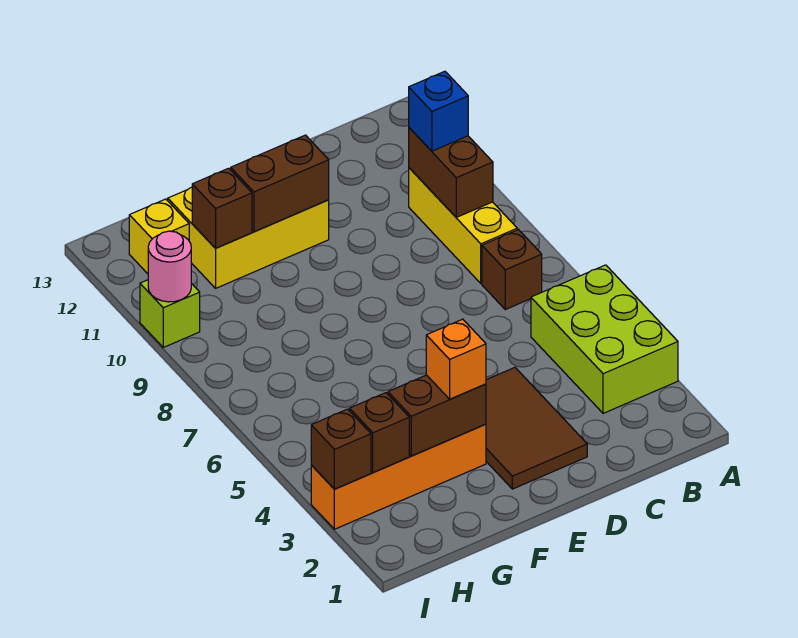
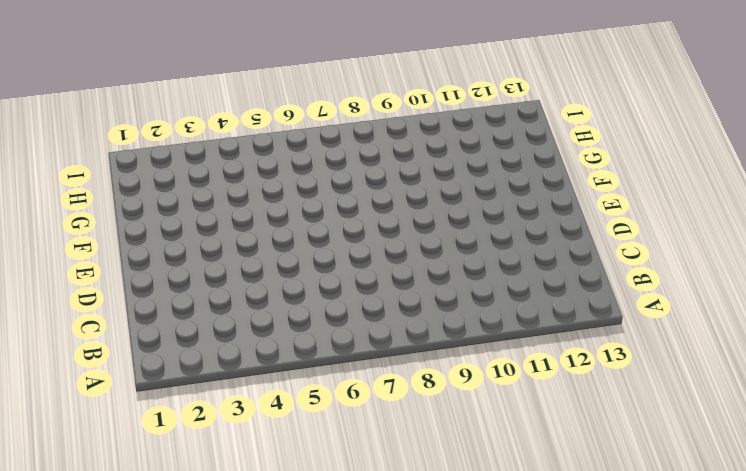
none -> lime 2x3 brick [531,265,678,413]
none -> brown 1x1 brick [482,230,542,309]
none -> yellow 1x3 brick [409,168,517,283]

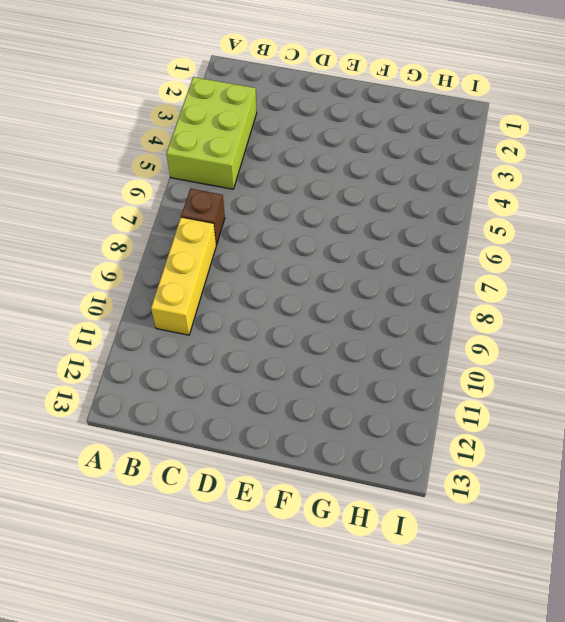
none -> brown 2x3 tile [486,368,587,489]
none -> yellow 2x3 brick [168,187,329,288]
none -> orange 1x4 brick [311,424,486,529]

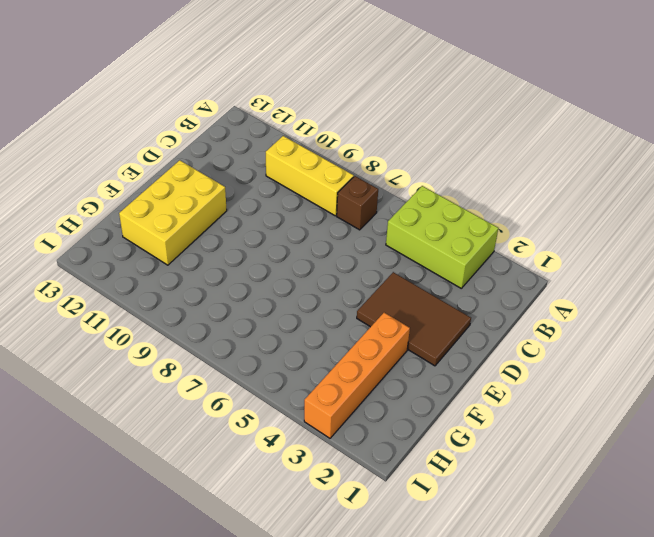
none -> yellow 1x1 brick [129,199,189,274]
none -> lime 1x1 brick [140,280,200,347]
none -> brown 1x2 brick [409,128,493,217]

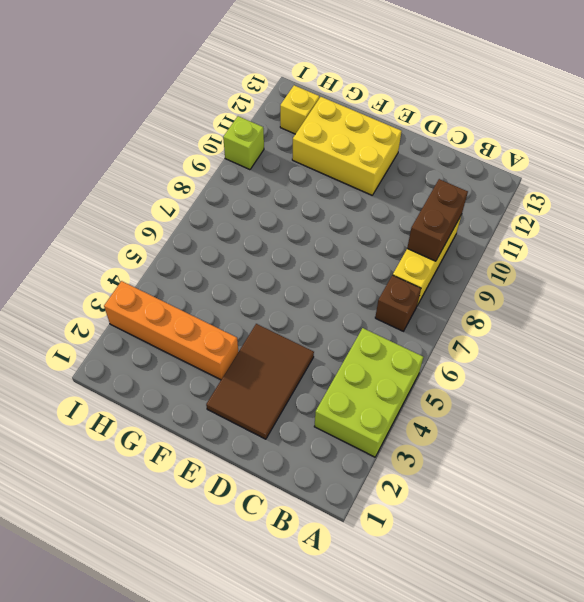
none -> brown 1x2 brick [231,135,329,232]
none -> brown 1x2 brick [388,375,486,456]
none -> brown 1x1 brick [192,168,252,248]

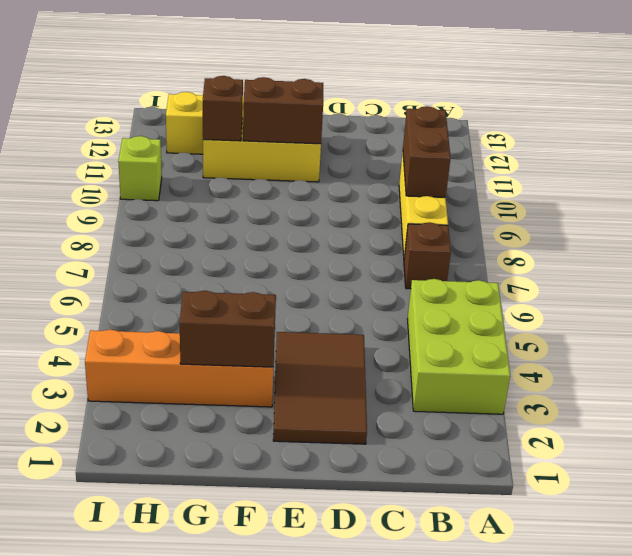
none -> brown 1x1 brick [350,393,409,472]
none -> brown 1x1 brick [311,409,371,489]
none -> pink 1x1 round brick [148,231,191,302]

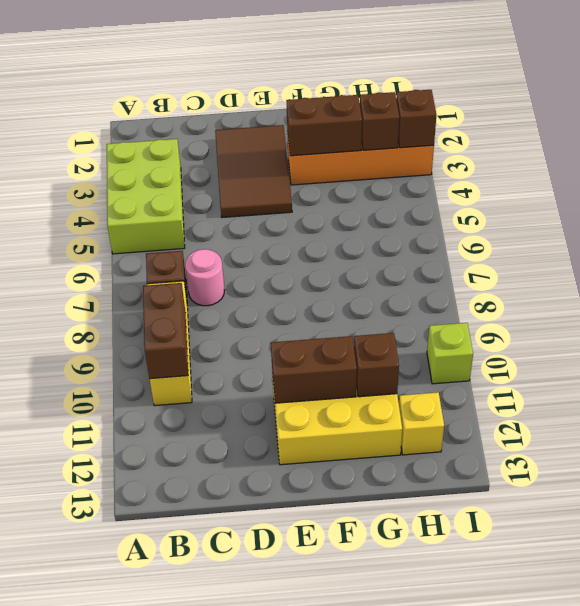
pink 1x1 round brick [185,249,224,306] -> pink 1x1 round brick moved to [148,231,191,302]
none -> blue 1x1 brick [409,71,468,151]
none -> orange 1x1 brick [426,319,486,399]

